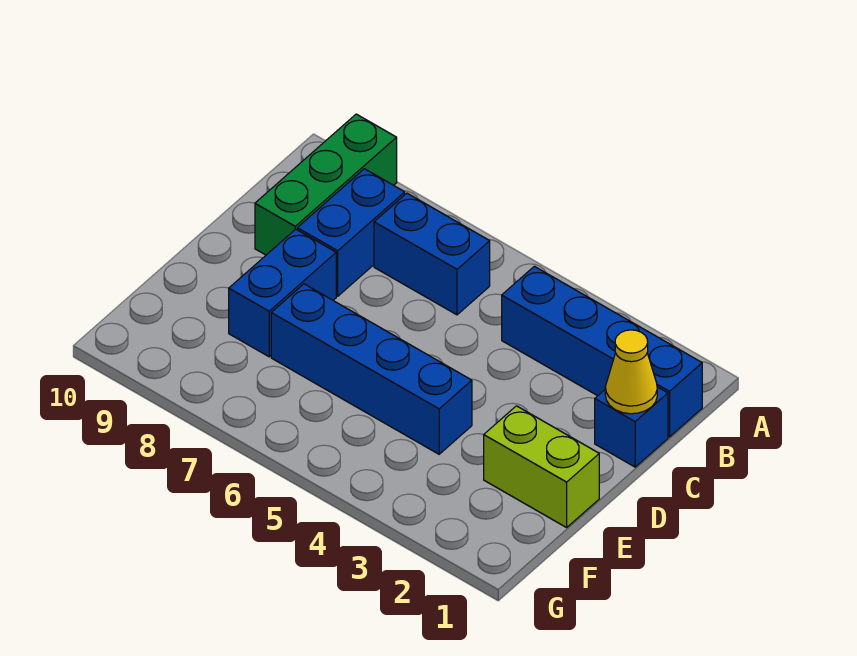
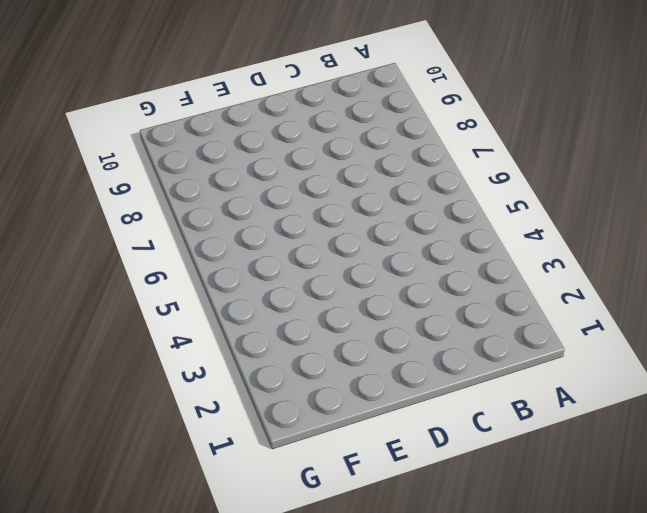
none -> green 1x3 brick [255,114,397,255]
none -> blue 1x4 brick [502,266,702,437]

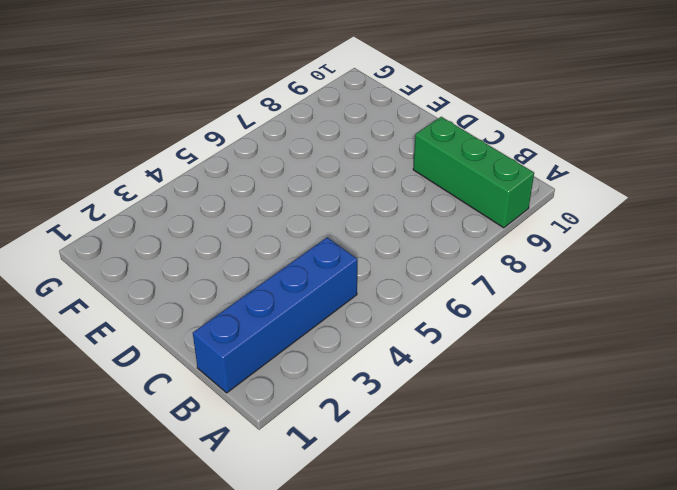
none -> blue 1x2 brick [374,193,490,315]
none -> blue 1x2 brick [297,169,405,296]

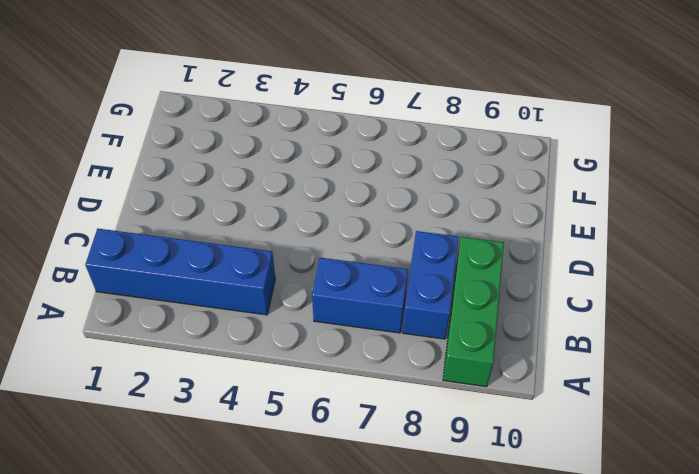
none -> blue 1x1 brick [595,387,668,467]
none -> blue 1x2 brick [229,229,336,357]

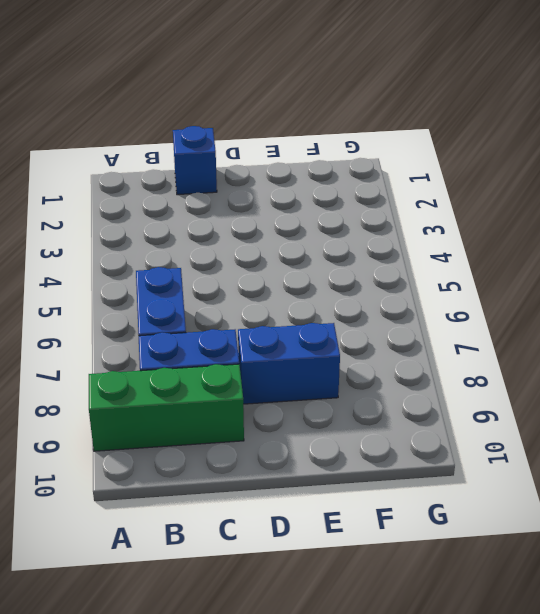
none -> blue 1x4 brick [502,266,702,437]
none -> lime 1x2 brick [484,406,599,527]

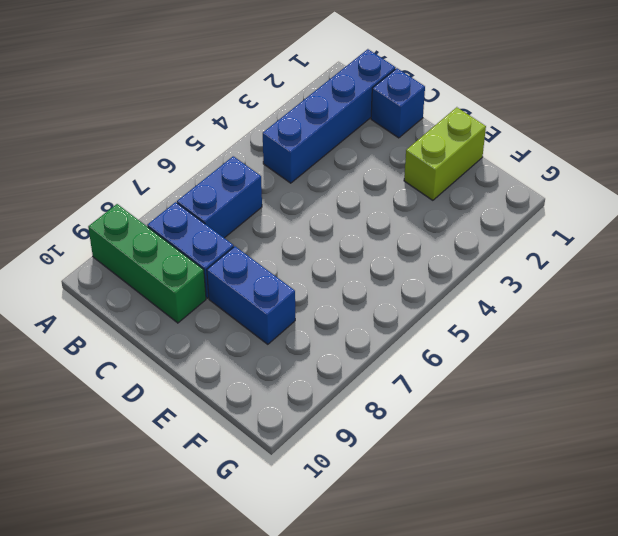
none -> blue 1x4 brick [271,284,472,454]
none -> yellow 1x1 cone [605,330,657,414]

